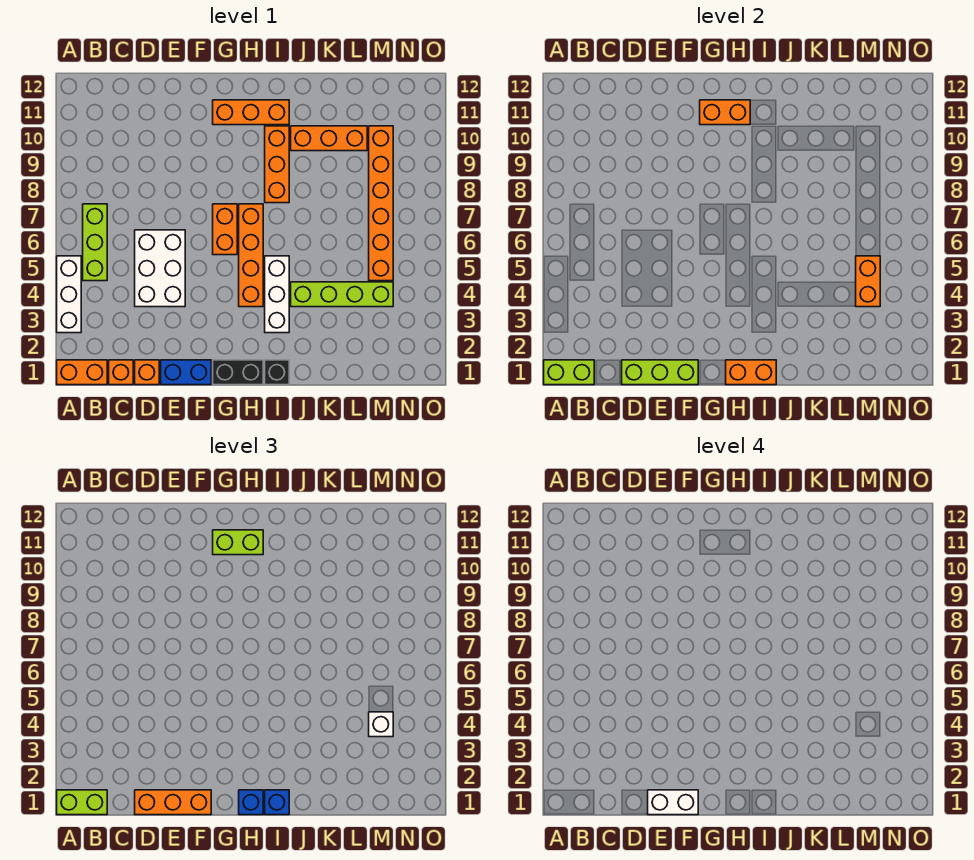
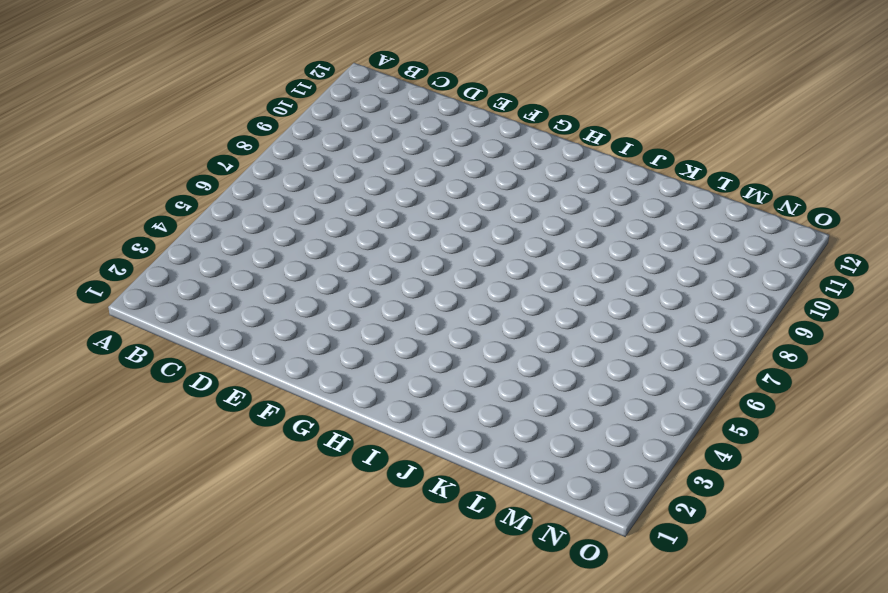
none -> orange 1x2 brick [57,360,107,385]
none -> white 1x3 brick [57,256,81,333]
none -> lime 1x3 brick [83,204,107,281]

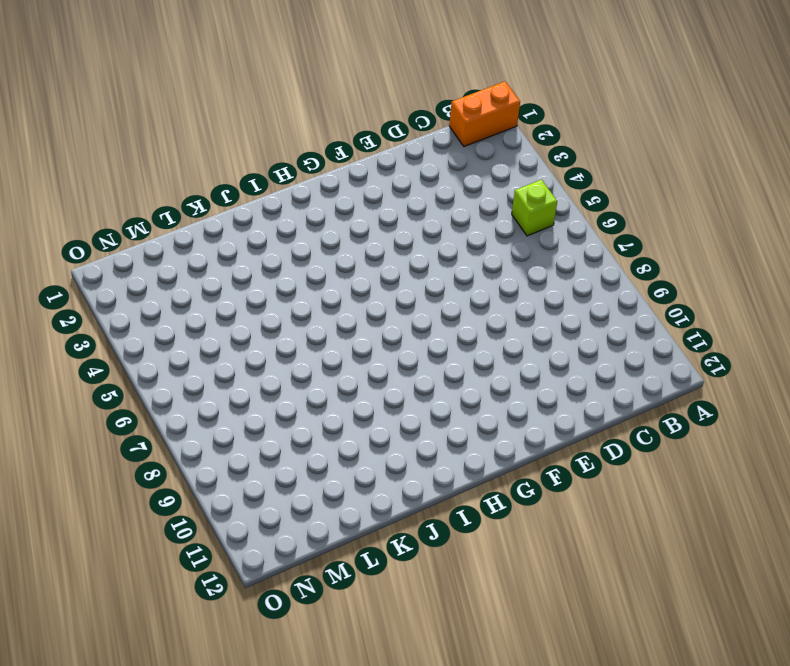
lime 1x1 brick [512,180,557,236] -> lime 1x3 brick [83,204,107,281]
none -> white 1x3 brick [57,256,81,333]
none -> orange 1x1 brick [109,360,133,385]
none -> orange 1x1 brick [135,360,159,385]

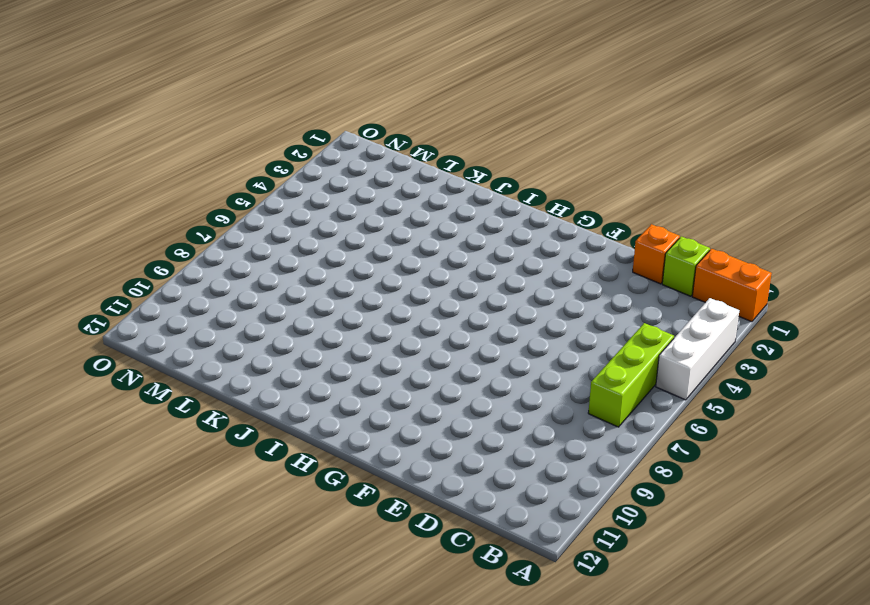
lime 1x1 brick [662,236,710,296] -> orange 1x1 brick [109,360,133,385]
none -> white 2x3 brick [135,230,185,307]
none -> blue 1x2 brick [161,360,211,385]
none -> black 1x2 brick [213,360,263,385]

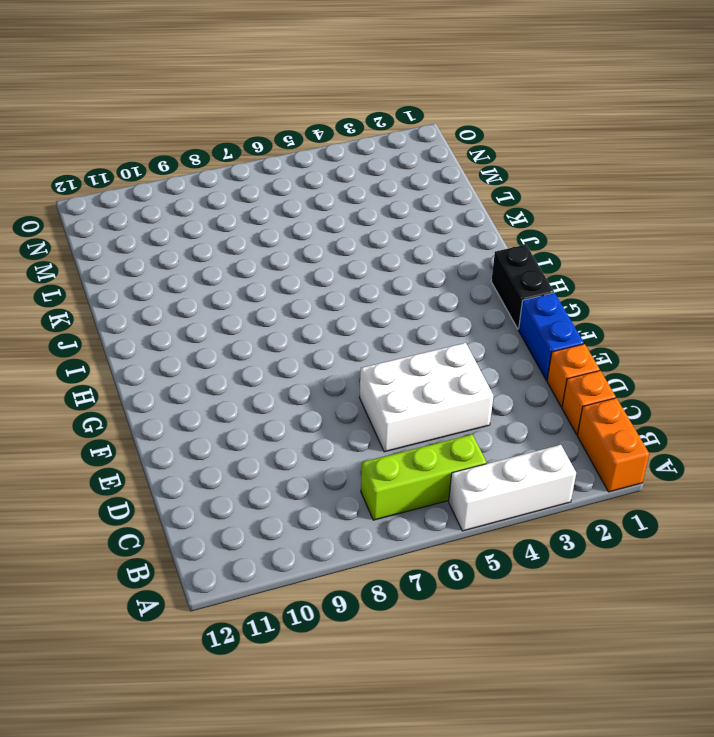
none -> orange 1x2 brick [213,204,237,255]
none -> orange 1x3 brick [213,100,289,125]
none -> orange 1x4 brick [239,204,263,307]

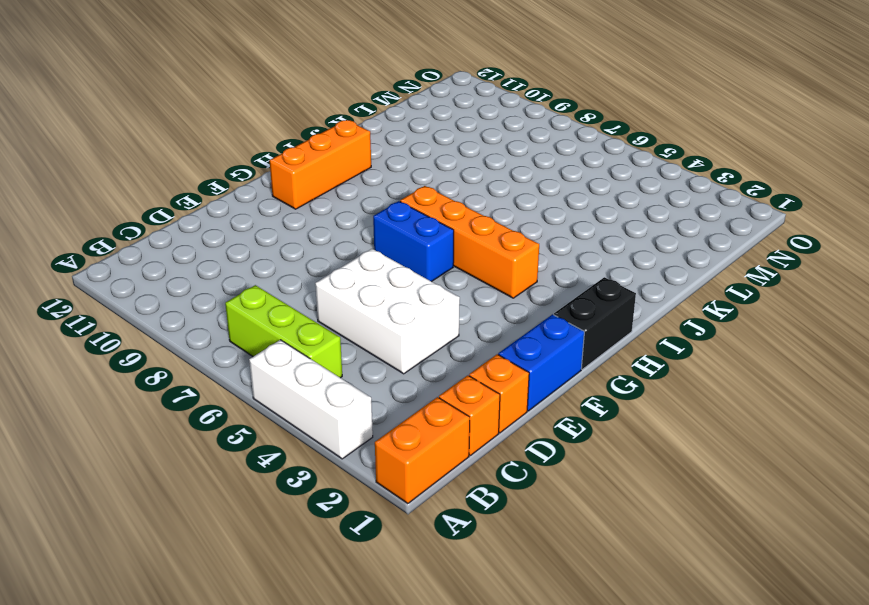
blue 1x2 brick [373,201,454,282] -> orange 1x2 brick [213,204,237,255]
none -> black 1x1 brick [265,360,289,385]
none -> white 1x3 brick [265,256,289,333]
none -> orange 1x3 brick [265,126,289,203]

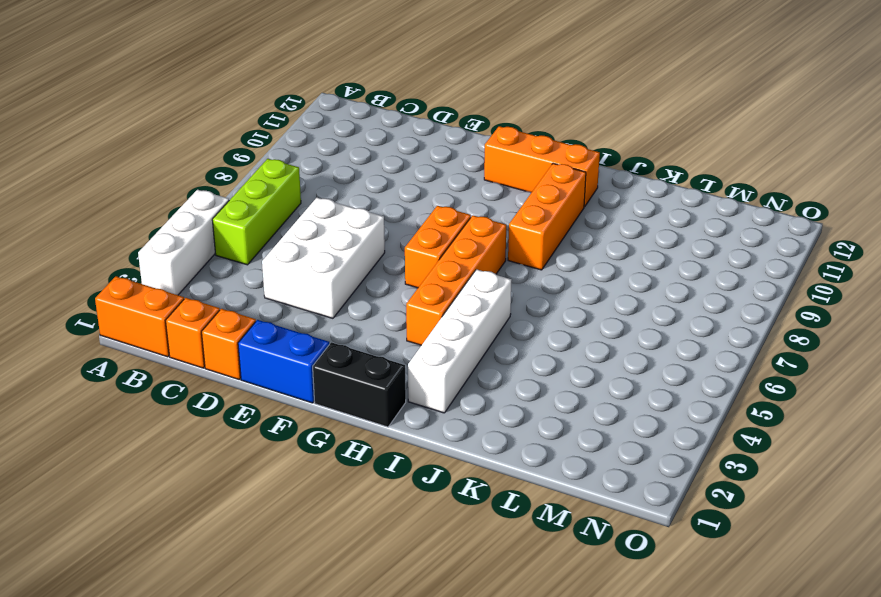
white 1x4 brick [408,269,511,413] -> white 1x3 brick [265,256,289,333]
none -> black 1x1 brick [265,360,289,385]
none -> lime 1x4 brick [291,282,393,307]
none -> orange 1x3 brick [291,126,367,151]

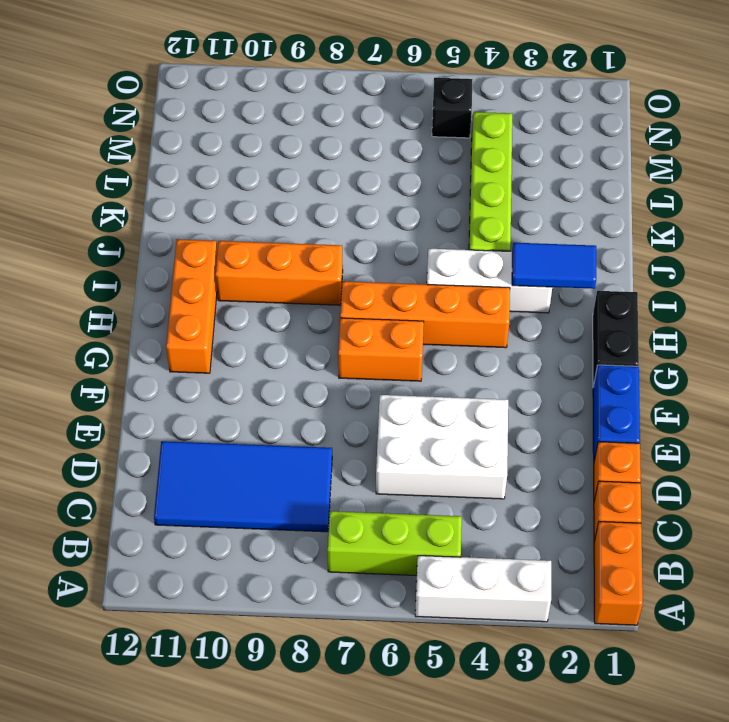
blue 2x4 tile [154,441,332,532] -> none
blue 1x2 tile [512,243,596,289] -> none
black 1x1 brick [432,78,473,138] -> black 1x1 brick moved to [265,360,289,385]
none -> orange 1x3 brick [291,126,367,151]
none -> orange 1x6 brick [369,126,393,281]
none -> lime 1x2 brick [544,360,594,385]

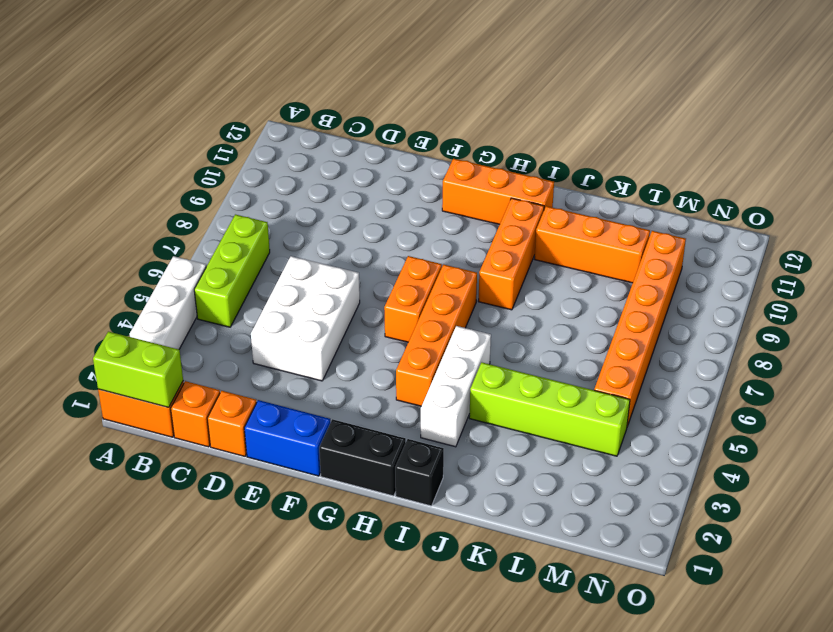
none -> lime 1x3 brick [622,360,698,385]
none -> orange 1x2 brick [700,100,750,125]
none -> orange 1x2 brick [726,360,776,385]

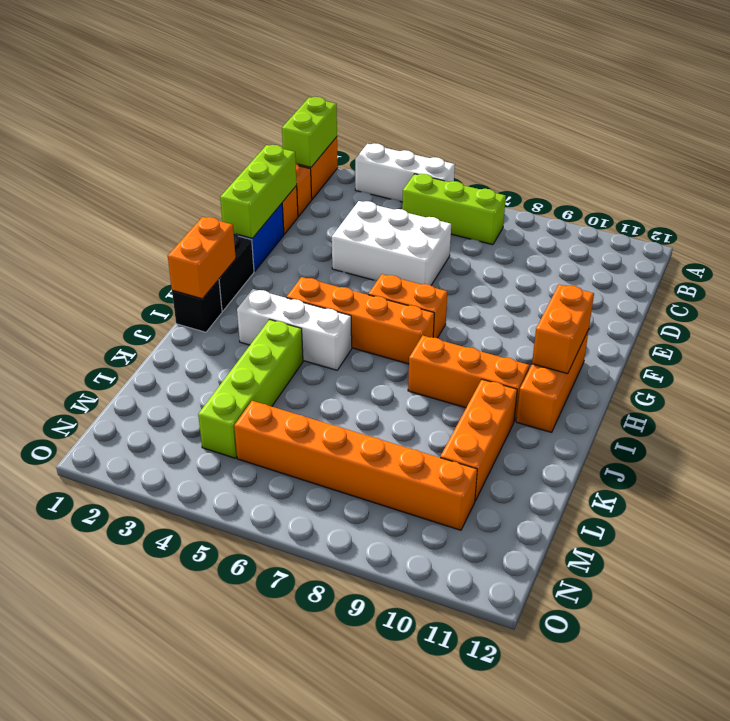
none -> orange 1x2 brick [856,256,880,307]
none -> lime 1x2 brick [57,790,107,815]
none -> orange 1x3 brick [135,790,211,815]

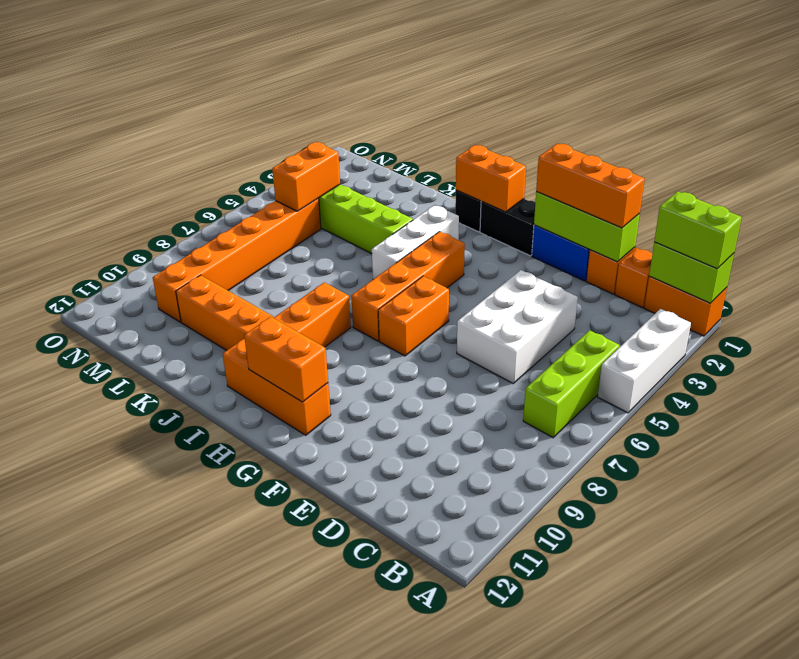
none -> lime 1x2 brick [213,530,263,555]
none -> blue 1x1 brick [239,790,263,815]
none -> blue 1x1 brick [265,790,289,815]

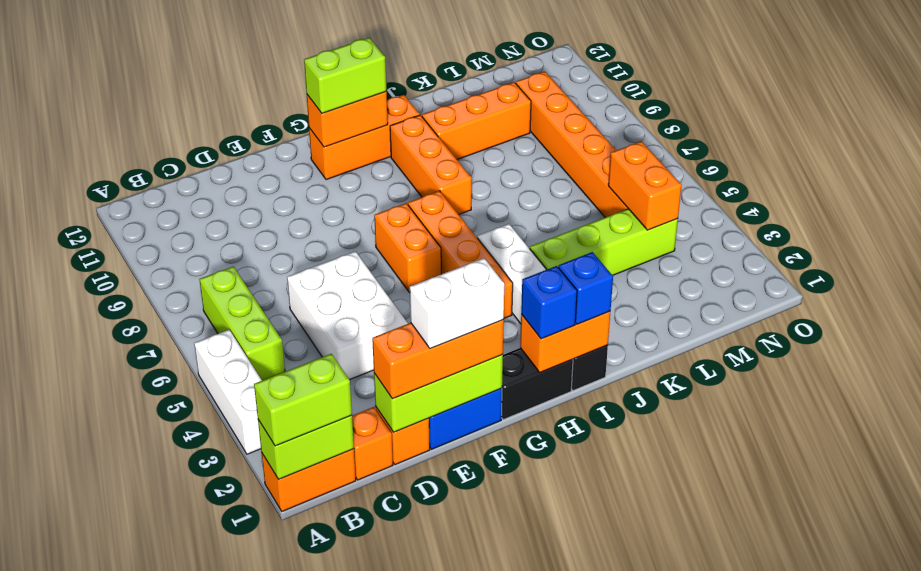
none -> white 1x1 brick [369,712,393,737]

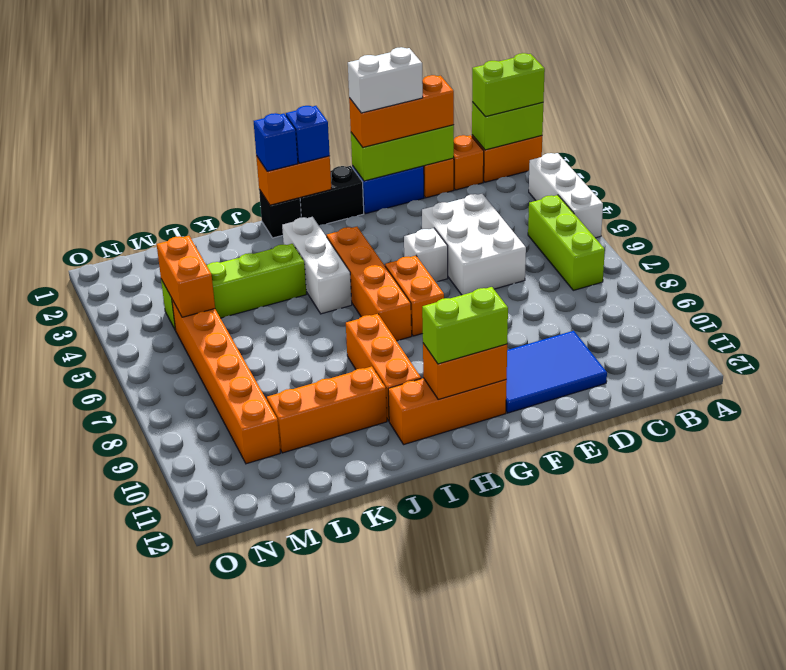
blue 2x3 tile [506,331,607,413] -> none
white 1x1 brick [404,228,448,282] -> white 1x1 brick moved to [369,712,393,737]

